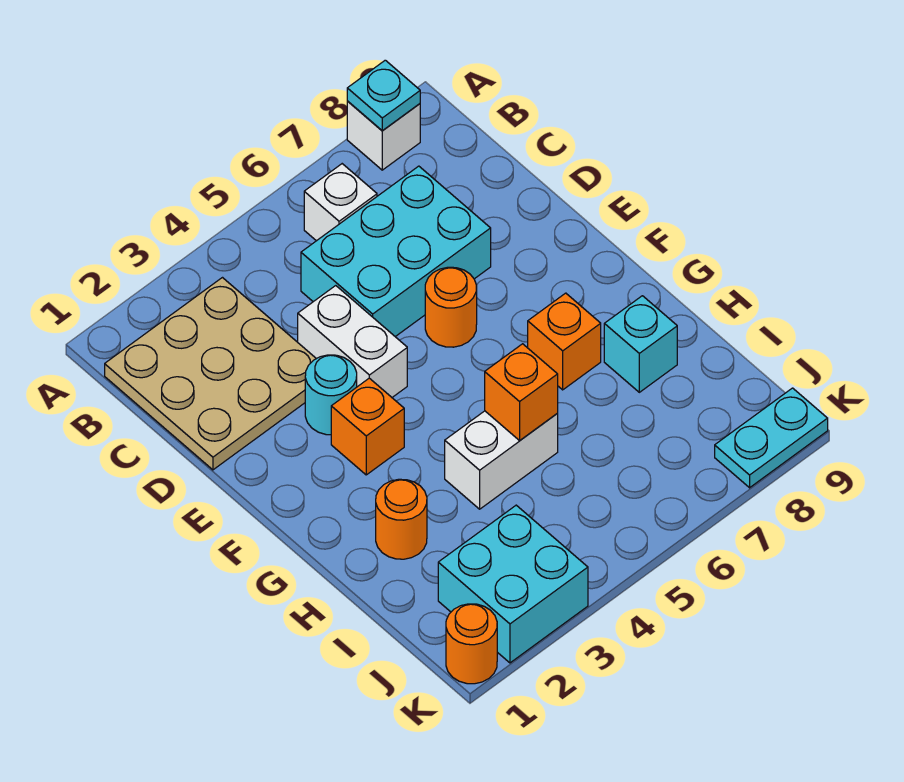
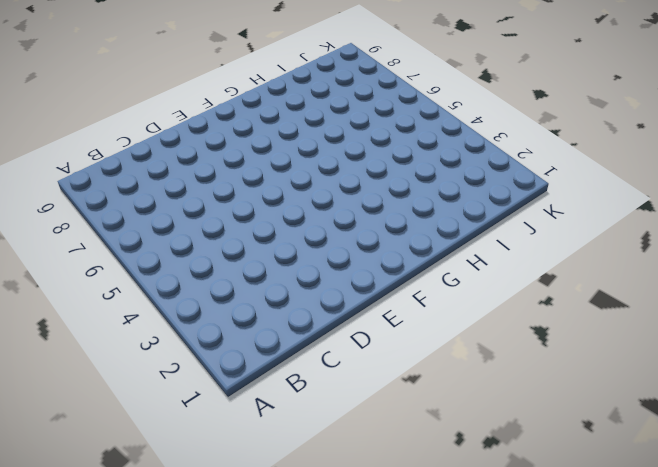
none -> white 1x1 brick [347,101,420,170]
none -> tan 3x3 plate [105,278,316,470]
none -> white 1x1 brick [304,164,377,241]

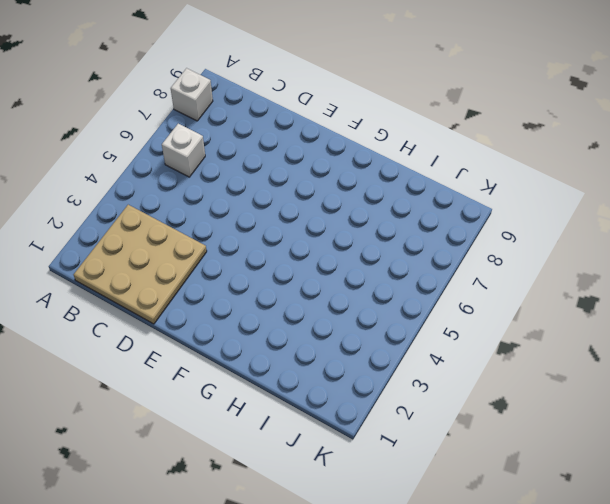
none -> cyan 2x3 brick [301,166,491,337]
none -> white 1x2 brick [298,286,407,397]
none -> cyan 1x1 round brick [305,355,357,435]

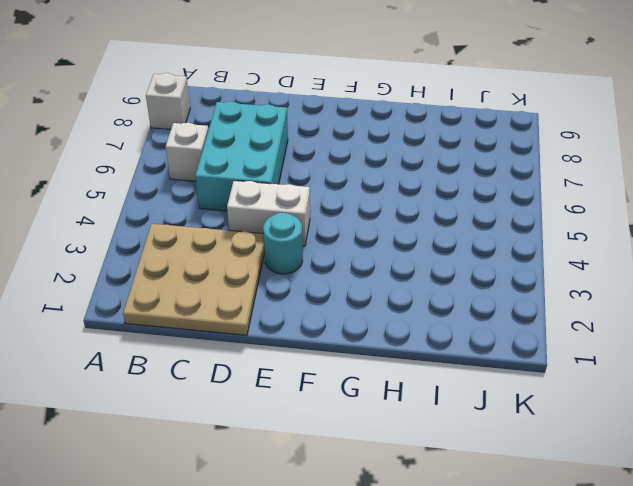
none -> orange 1x1 round brick [425,267,477,347]
none -> orange 1x1 brick [331,378,404,475]
none -> orange 1x1 brick [528,293,601,390]

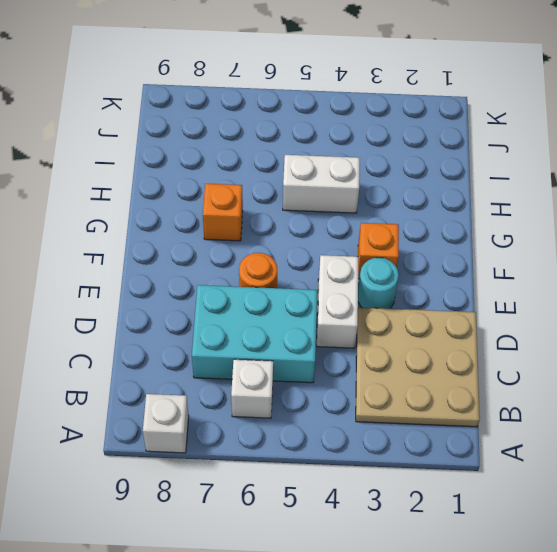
none -> orange 1x1 round brick [376,479,427,559]
none -> cyan 1x1 brick [604,296,677,392]
none -> cyan 2x2 brick [438,505,588,663]

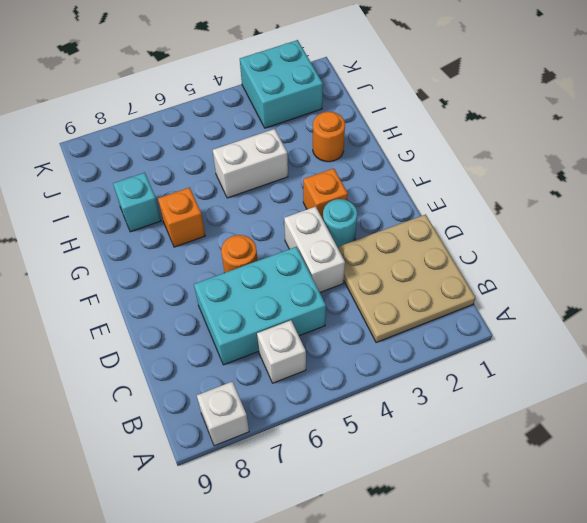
none -> orange 1x1 round brick [446,604,497,684]
none -> cyan 1x2 plate [715,388,828,488]
none -> cyan 1x1 plate [347,60,420,131]

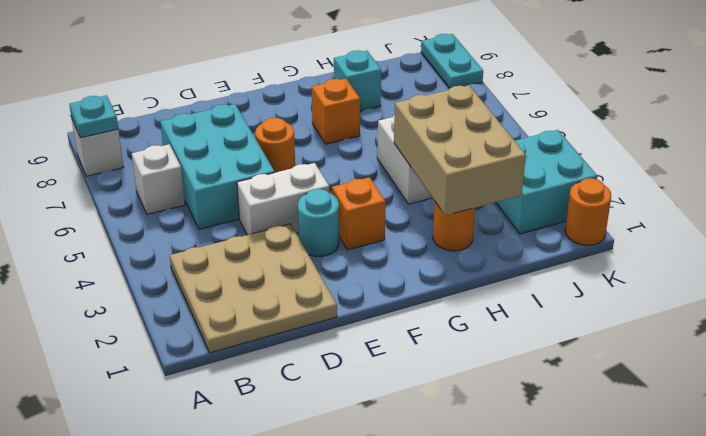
tan 2x3 brick [394,85,526,216] -> none
none -> orange 1x1 brick [485,344,558,440]

